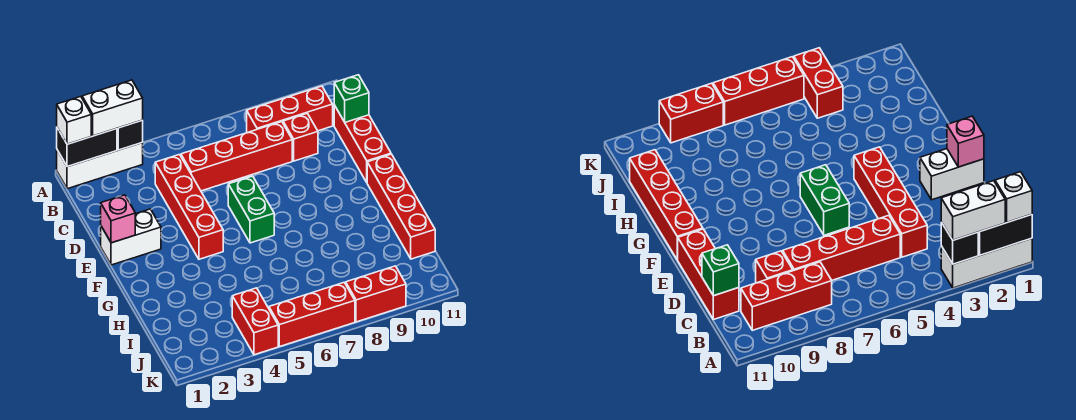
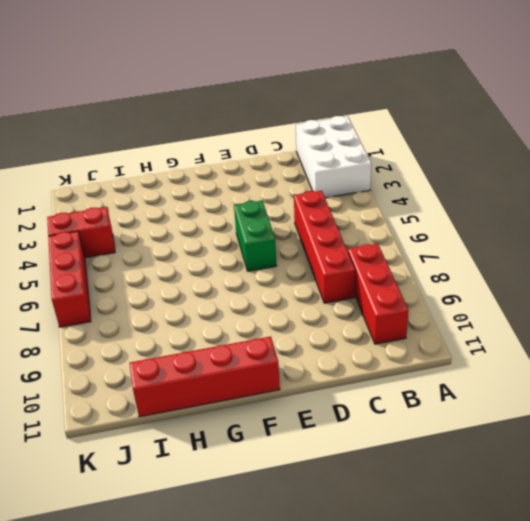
white 2x3 brick [296,116,371,198] -> white 1x3 brick [57,142,143,189]
green 1x2 brick [234,201,277,271] -> green 1x2 brick turned to [228,176,274,243]
none -> red 1x4 brick [155,155,223,259]
none -> red 1x1 brick [283,114,318,161]
none -> red 1x3 brick [334,105,391,182]

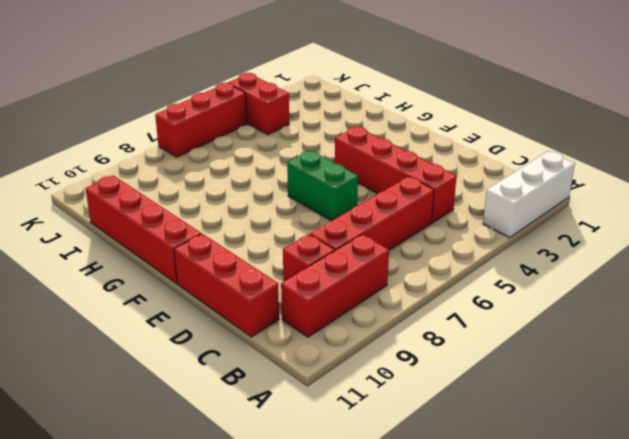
none -> white 1x2 brick [101,209,161,265]
none -> red 1x2 brick [346,266,406,322]
none -> black 1x2 brick [57,128,117,167]

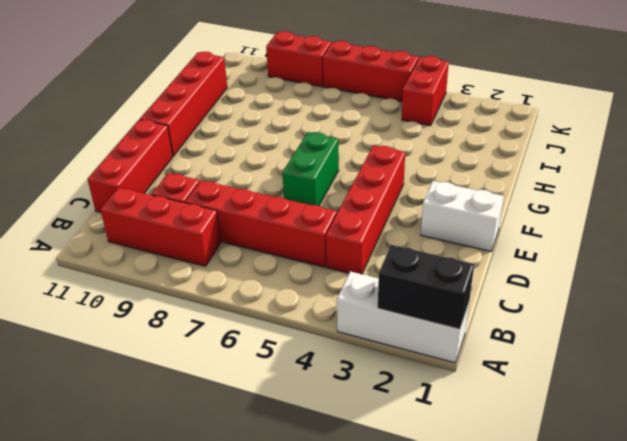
none -> black 1x1 brick [117,120,143,150]
none -> green 1x1 brick [334,75,369,122]
none -> pink 1x1 brick [101,195,135,243]

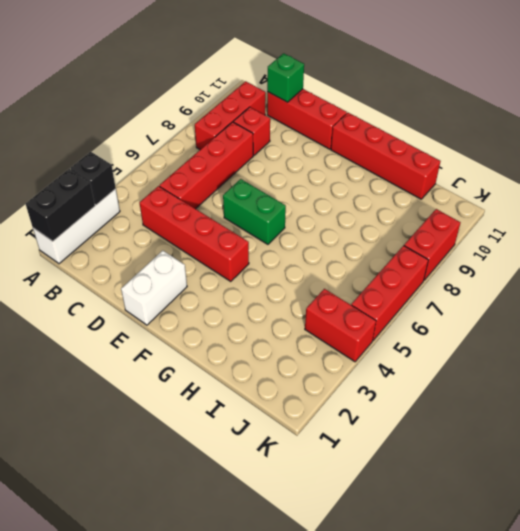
none -> pink 1x1 brick [101,195,135,243]
none -> white 1x1 brick [57,97,91,144]
none -> white 1x2 brick [82,80,143,136]

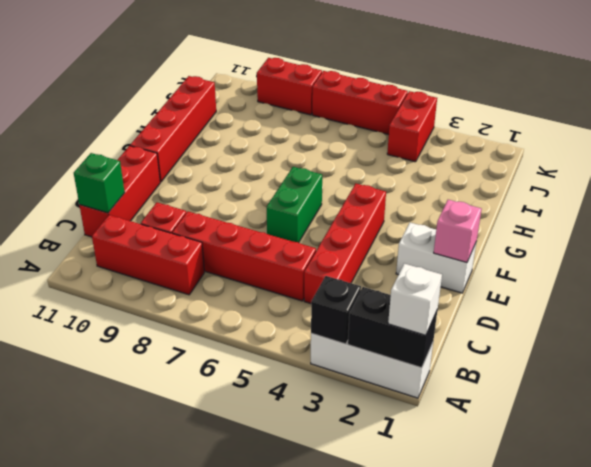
none -> white 1x2 brick [82,80,143,136]

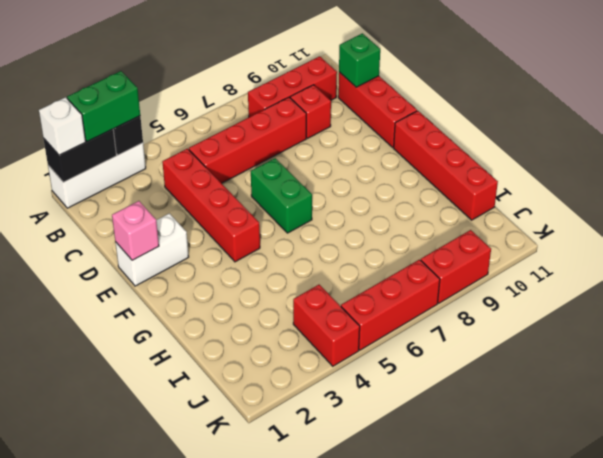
green 1x2 brick [67,71,140,142] -> white 1x2 brick [82,80,143,136]

